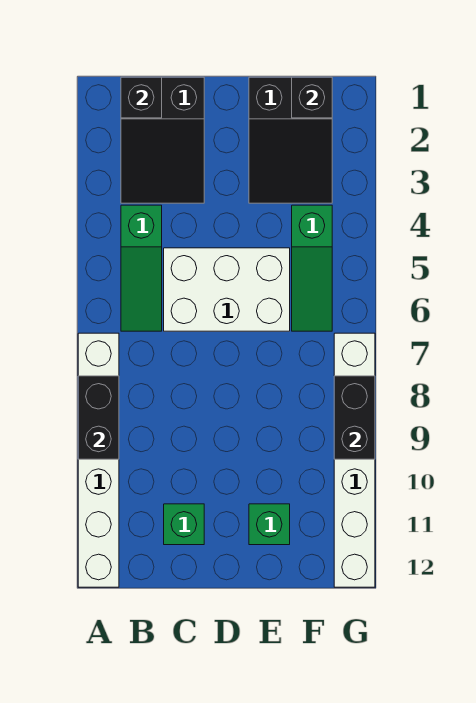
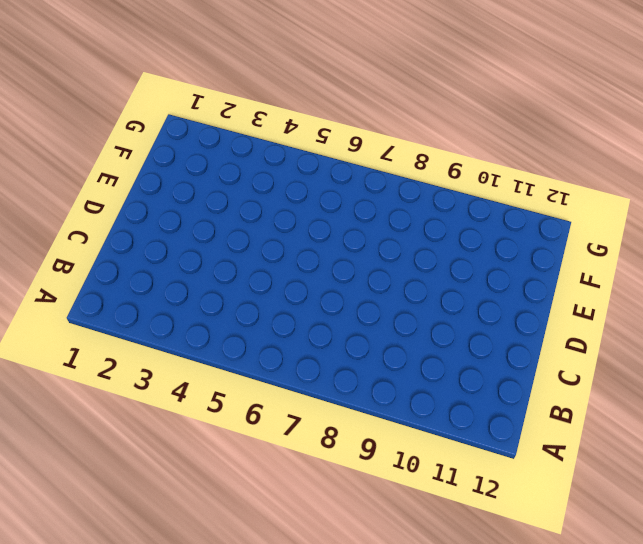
none -> white 1x6 brick [78,333,119,587]
none -> black 2x3 slope [121,77,204,203]
none -> green 1x3 slope [121,205,162,331]

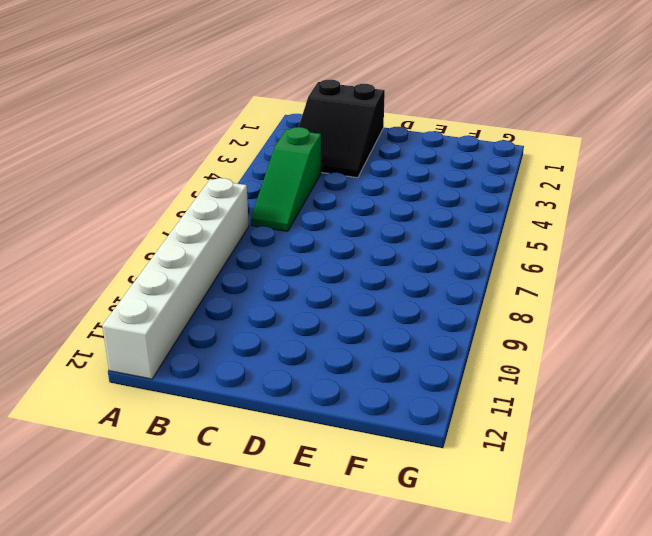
none -> white 2x3 brick [164,248,290,331]
none -> green 1x1 brick [164,504,204,545]
none -> black 2x3 slope [249,77,332,203]

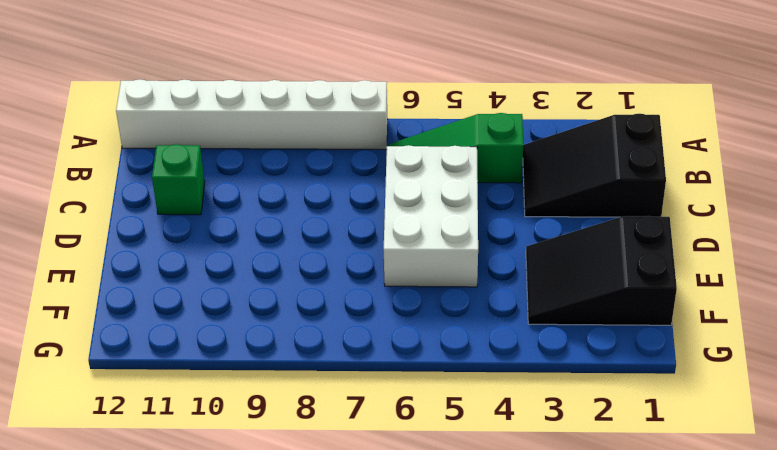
none -> green 1x1 brick [249,504,290,545]
none -> green 1x3 slope [292,205,332,331]
none -> white 1x6 brick [334,333,375,587]

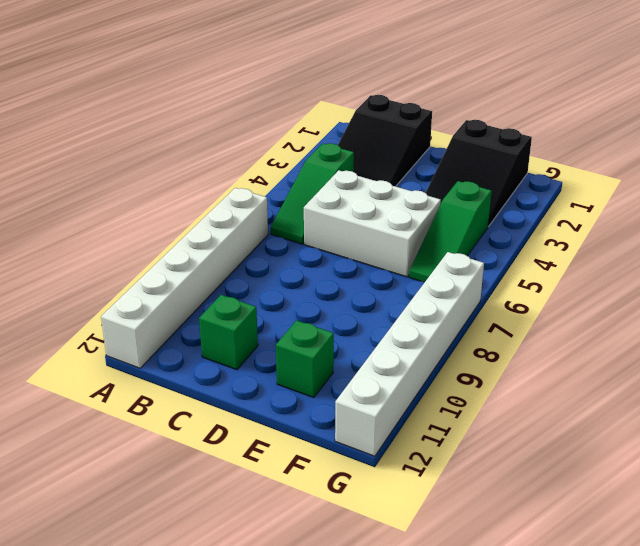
none -> black 1x2 brick [78,376,119,459]
none -> black 1x1 brick [121,77,162,118]
none -> black 1x1 brick [292,77,332,118]

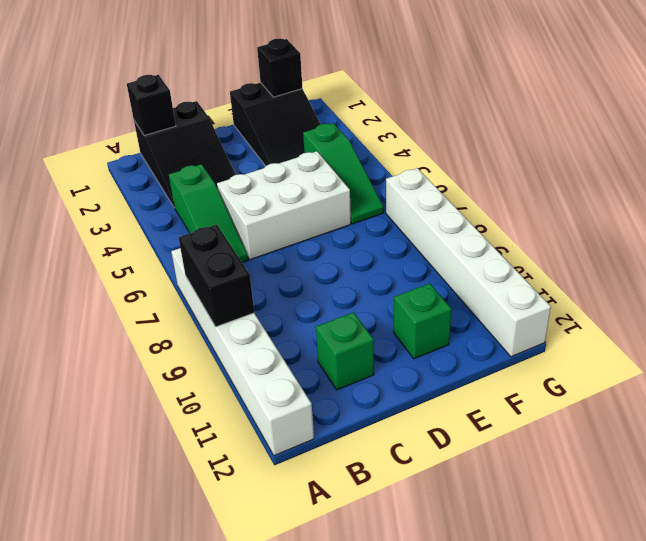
none -> black 1x2 brick [334,376,375,459]

